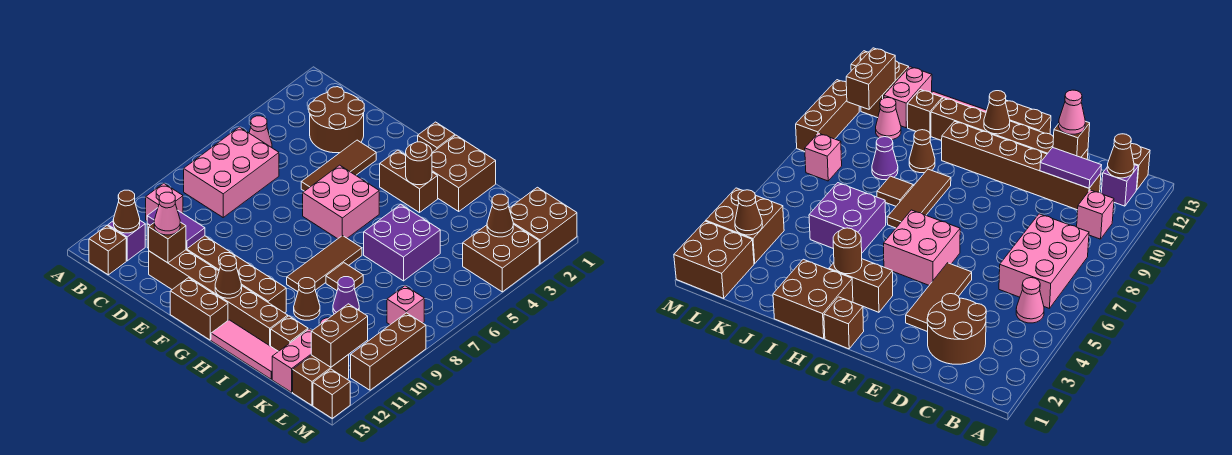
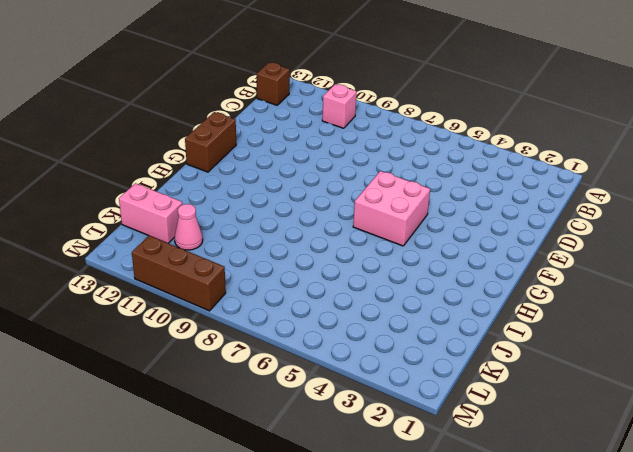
none -> pink 1x1 cone [249,116,272,148]
none -> pink 2x3 brick [184,127,279,217]
none -> purple 1x1 brick [108,221,145,261]
none -> brown 2x2 round brick [309,87,364,153]

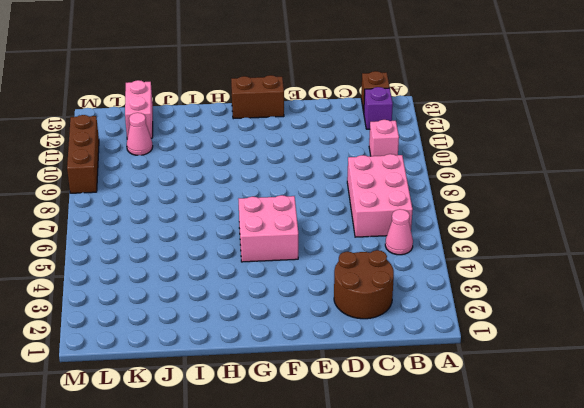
none -> brown 1x6 brick [147,224,286,313]
none -> brown 1x6 brick [149,250,288,346]
none -> brown 1x3 tile [301,140,376,191]
none -> brown 1x1 brick [418,122,455,152]

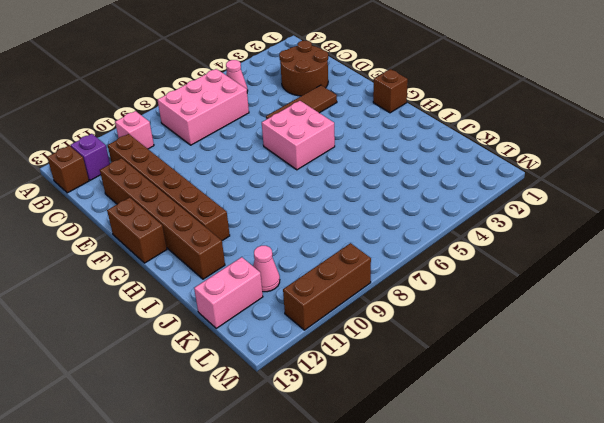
none -> brown 1x2 brick [380,150,438,213]
none -> brown 2x2 brick [432,135,496,211]
none -> brown 1x3 tile [287,235,362,292]
none -> pink 1x3 tile [211,320,278,379]

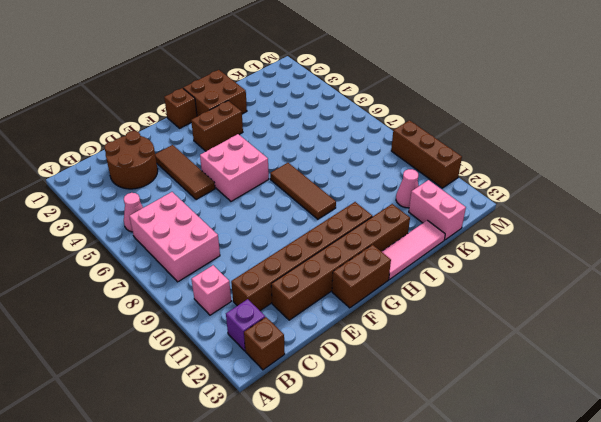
none -> purple 2x2 brick [364,204,440,281]
none -> brown 1x1 tile [326,263,363,290]
none -> brown 1x1 cone [294,278,320,320]
none -> purple 1x1 cone [333,277,359,314]

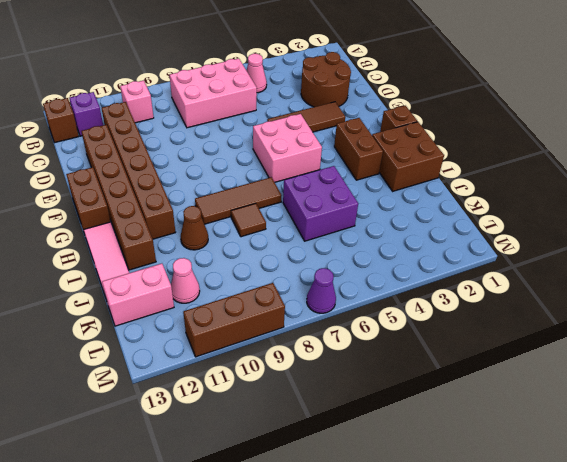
purple 1x1 cone [307,268,336,313] -> purple 1x1 cone moved to [333,277,359,314]
none -> brown 1x1 brick [271,316,308,351]
none -> brown 2x2 brick [509,187,577,264]
none -> brown 2x2 brick [463,224,539,292]
none -> pink 1x1 brick [387,286,424,325]

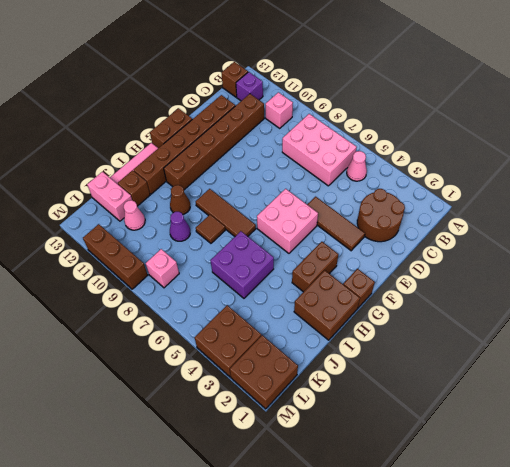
none -> brown 1x2 brick [293,355,349,405]
none -> brown 1x1 brick [313,369,350,418]
none -> brown 1x1 cone [113,190,140,233]
none -> purple 1x2 tile [147,208,205,249]

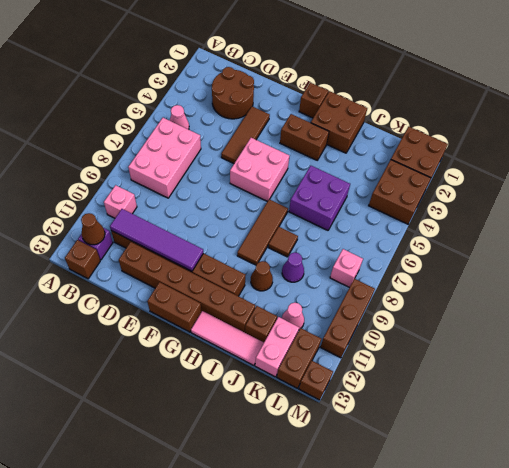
purple 1x4 tile [110,209,203,271] -> purple 1x2 tile [147,208,205,249]
none -> brown 1x1 brick [149,222,186,263]
none -> brown 1x1 cone [215,256,242,298]
none -> brown 1x1 round brick [406,142,432,185]
none -> brown 1x1 cone [487,194,513,237]

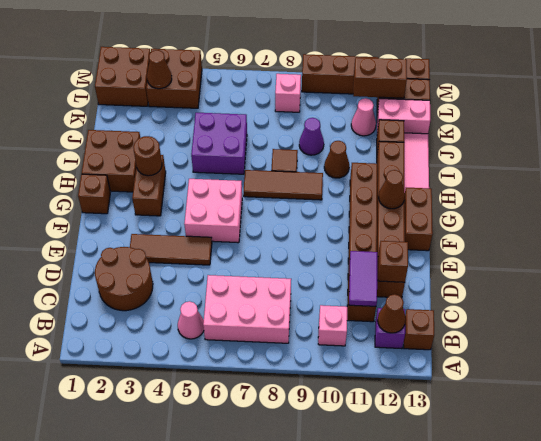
none -> pink 1x1 cone [154,192,180,235]

